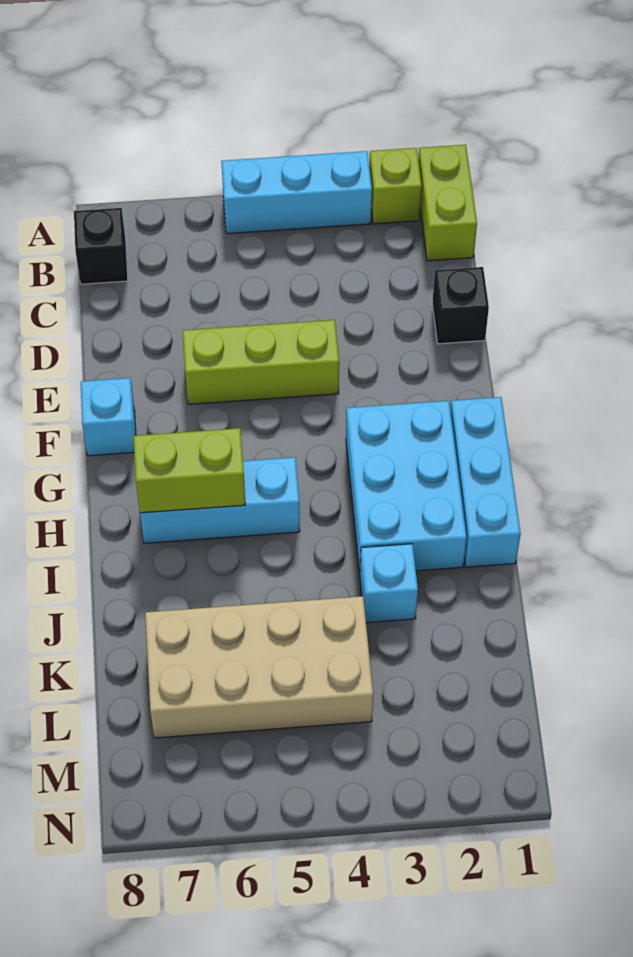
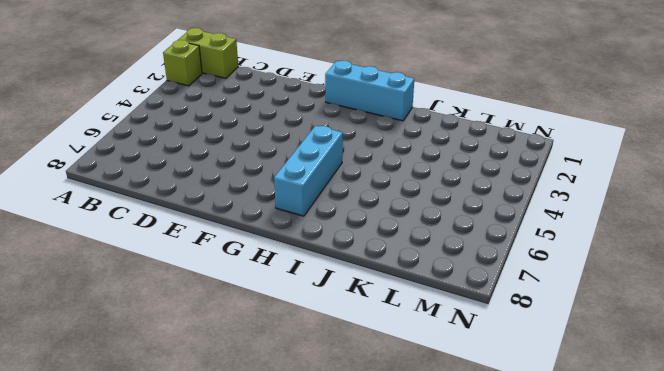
none -> cyan 1x3 brick [221,151,372,234]
none -> black 1x1 brick [74,208,128,284]
none -> black 1x1 brick [432,267,489,344]

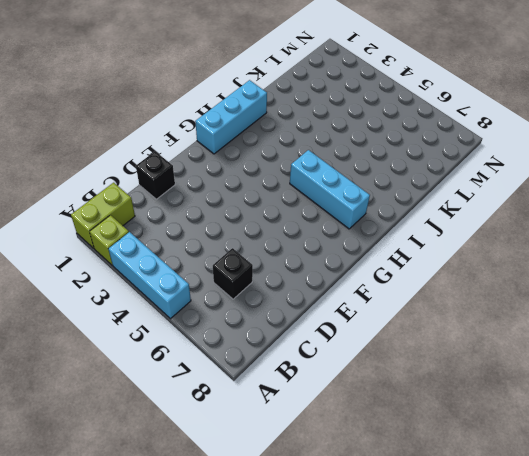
black 1x1 brick [213,248,253,299] -> black 1x1 brick moved to [74,208,128,284]
none -> lime 1x3 brick [183,320,339,404]
none -> cyan 1x1 brick [81,378,136,456]
none -> cyan 2x3 brick [346,401,467,573]

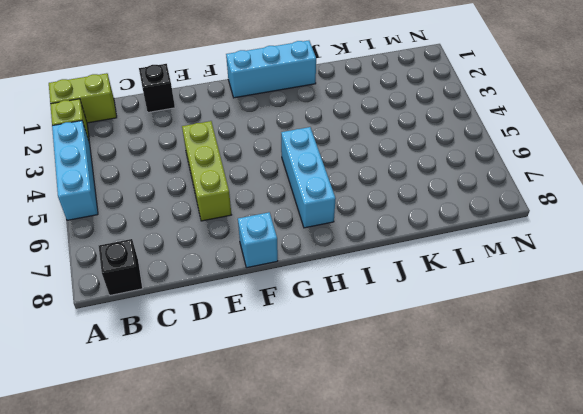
none -> cyan 2x3 brick [346,401,467,573]
none -> cyan 1x1 brick [360,544,418,623]
none -> tan 2x4 brick [145,596,373,738]

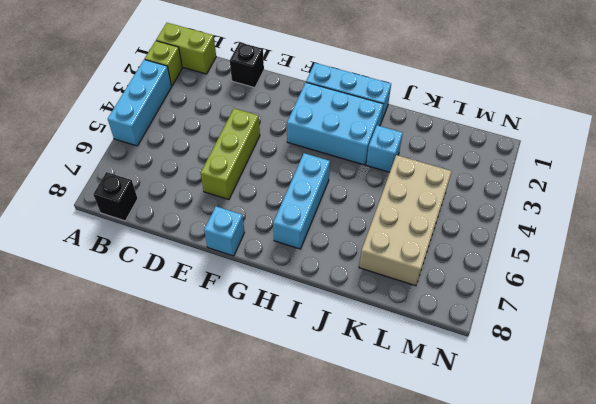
none -> lime 1x2 brick [133,428,245,513]

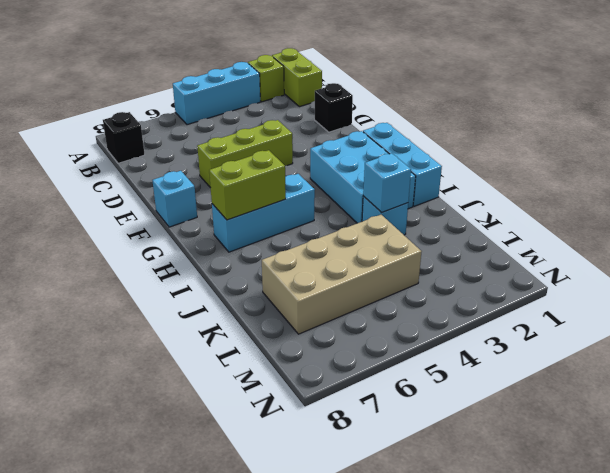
cyan 1x1 brick [363,153,411,212] -> none

